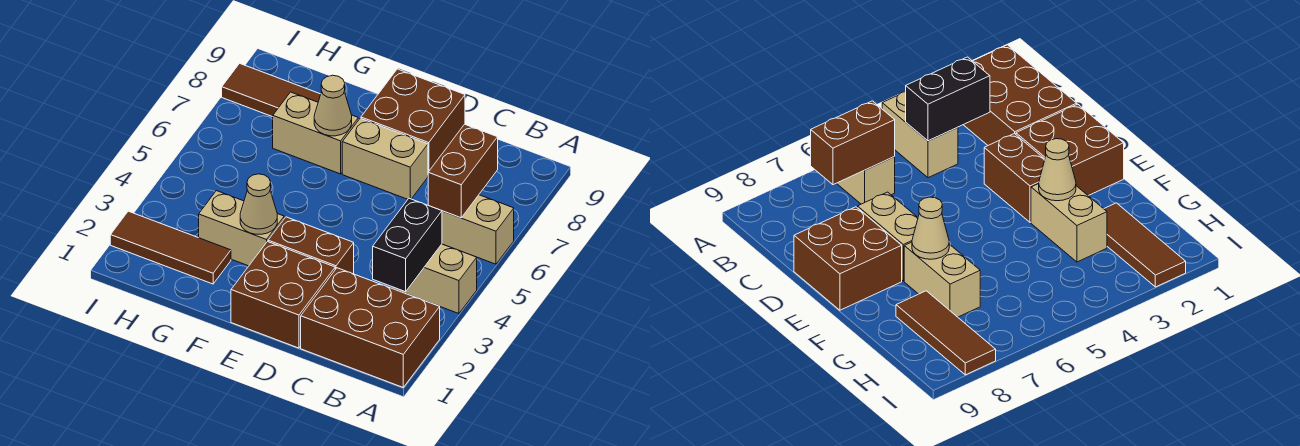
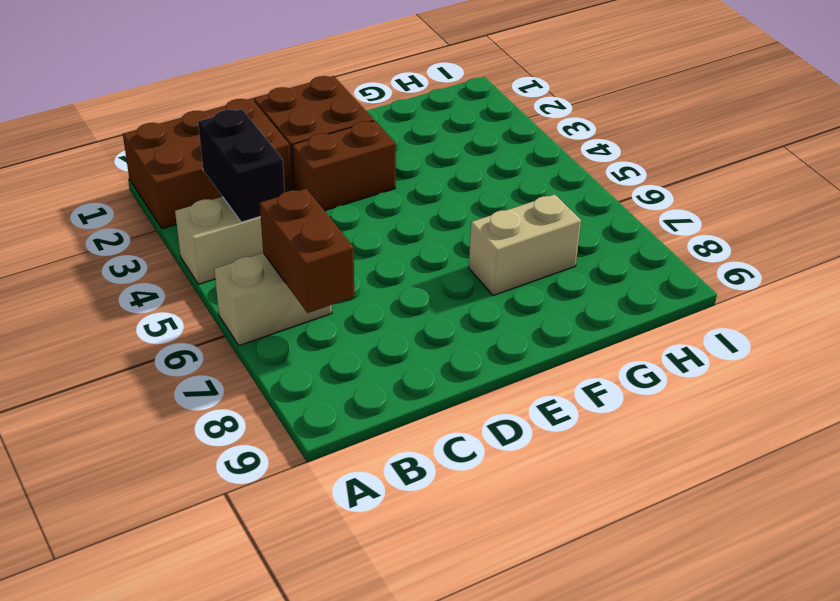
none -> tan 1x2 brick [342,118,428,199]
none -> brown 2x2 brick [361,69,465,172]
none -> tan 1x2 brick [199,191,284,266]

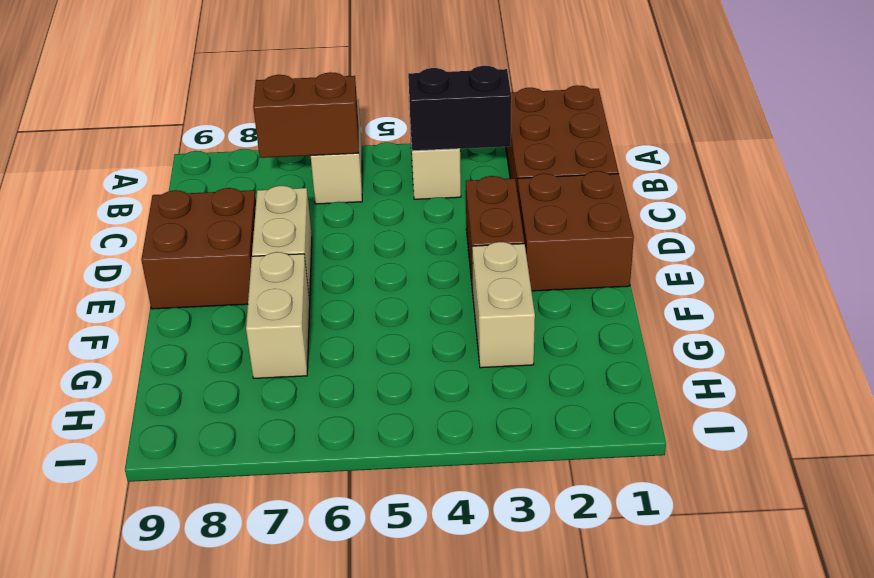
none -> brown 1x3 tile [110,211,231,284]
none -> brown 1x3 tile [222,63,321,117]
none -> tan 1x1 cone [240,174,277,234]

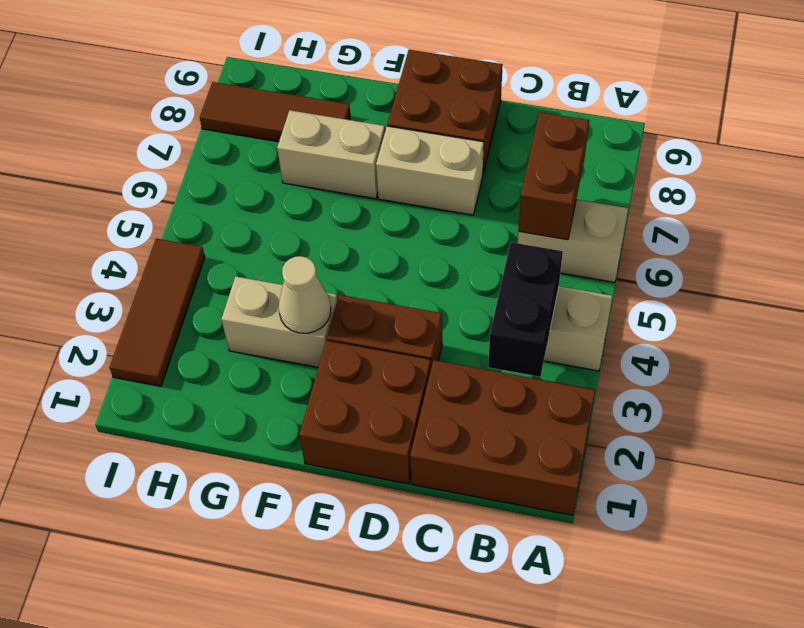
brown 1x3 tile [109,239,205,386] -> brown 1x3 tile turned to [110,211,231,284]
none -> tan 1x1 cone [314,75,352,136]

